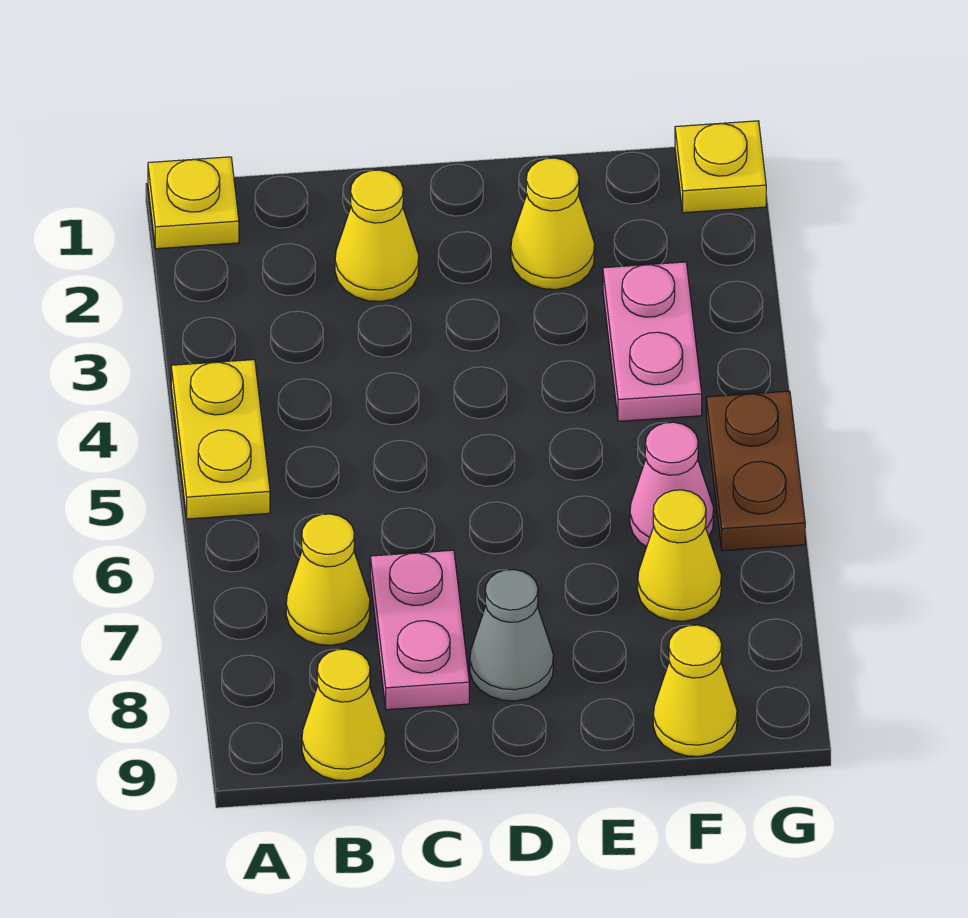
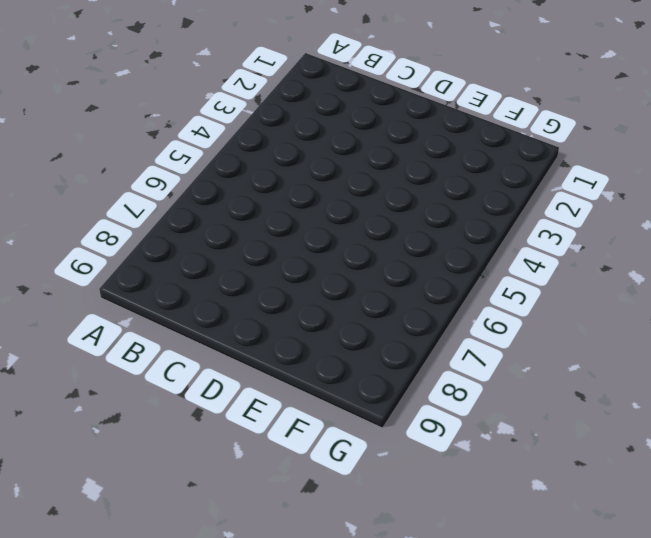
none -> yellow 1x1 plate [148,157,239,249]
none -> yellow 1x2 plate [171,360,270,519]
none -> yellow 1x1 cone [286,514,370,645]

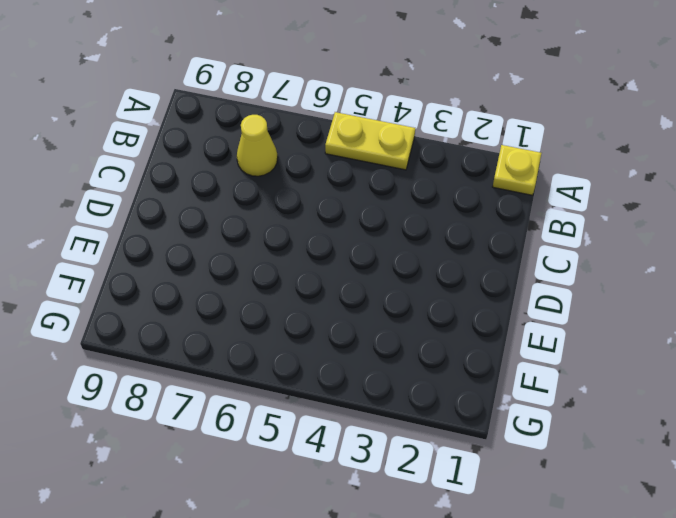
none -> yellow 1x1 cone [302,649,386,780]
none -> yellow 1x1 cone [335,170,419,301]
none -> pink 1x2 plate [370,550,469,710]

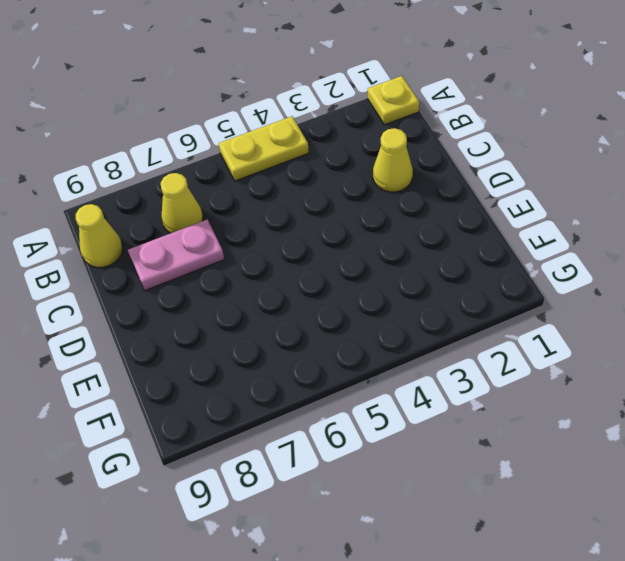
none -> grey 1x1 cone [470,570,553,701]
none -> yellow 1x1 cone [511,158,595,289]
none -> pink 1x2 plate [603,262,702,421]

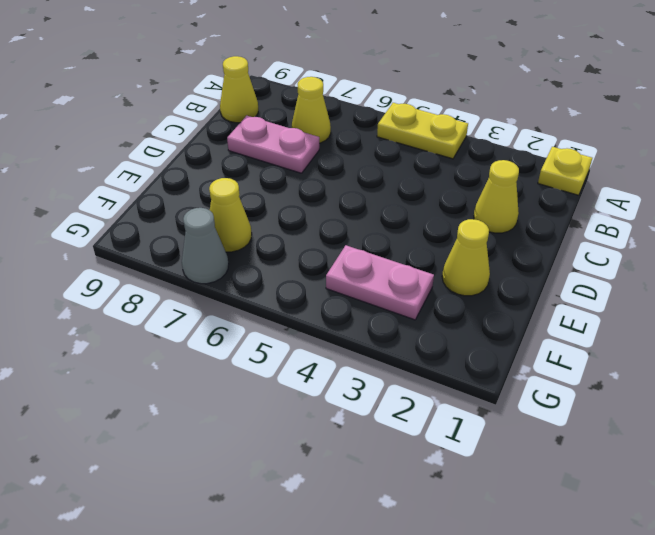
grey 1x1 cone [182,208,228,284] -> grey 1x1 cone moved to [470,570,553,701]
none -> pink 1x1 cone [630,422,714,547]
none -> yellow 1x1 cone [653,625,737,756]
none -> yellow 1x1 plate [675,121,766,213]

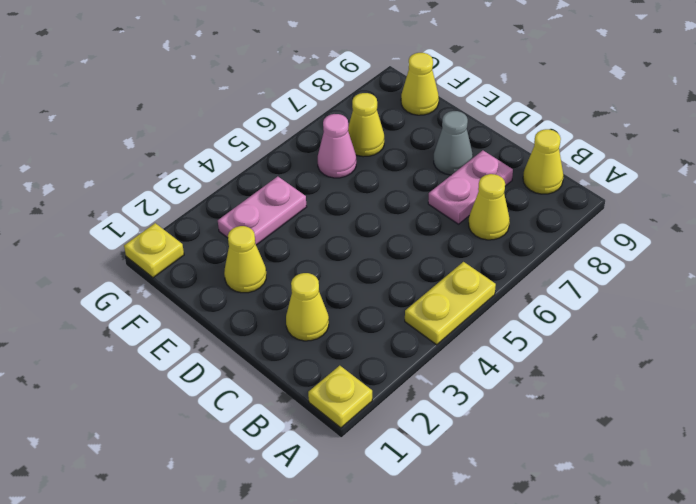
none -> brown 1x2 plate [706,391,805,551]

